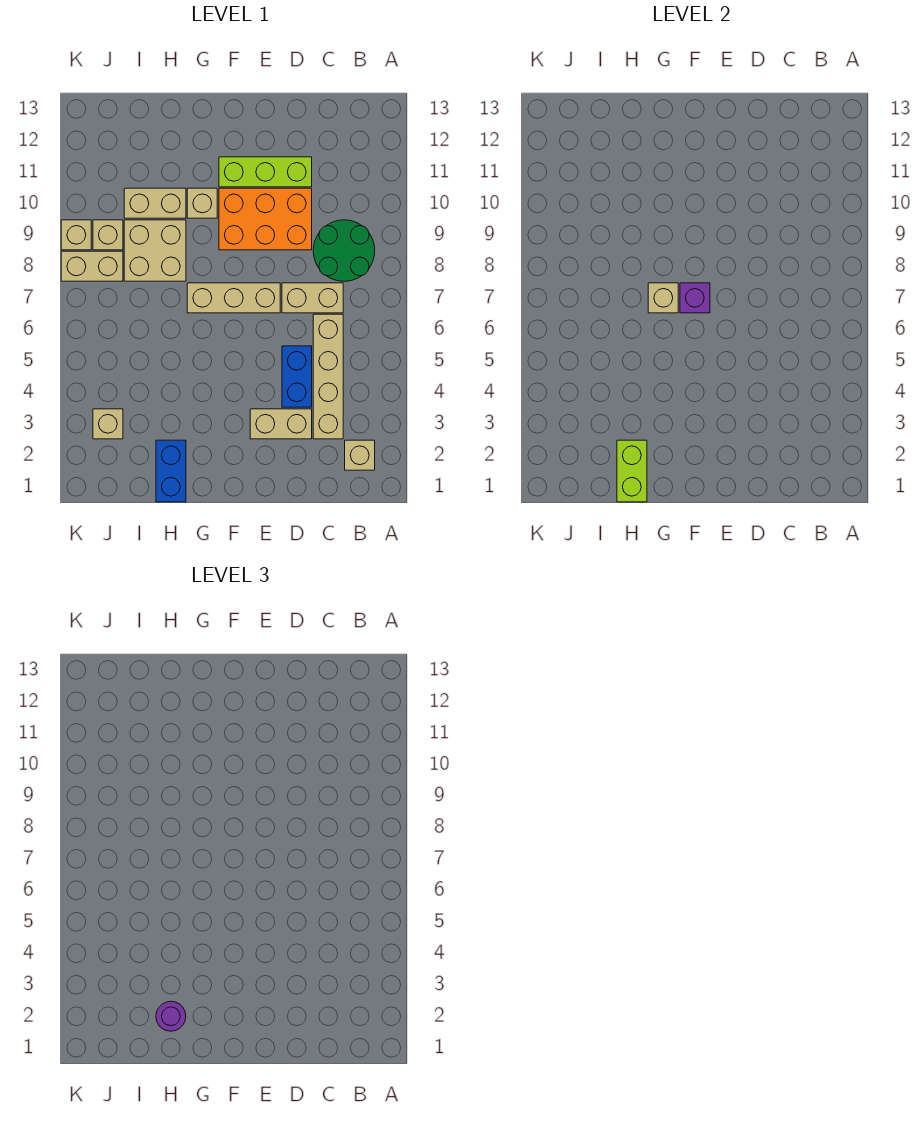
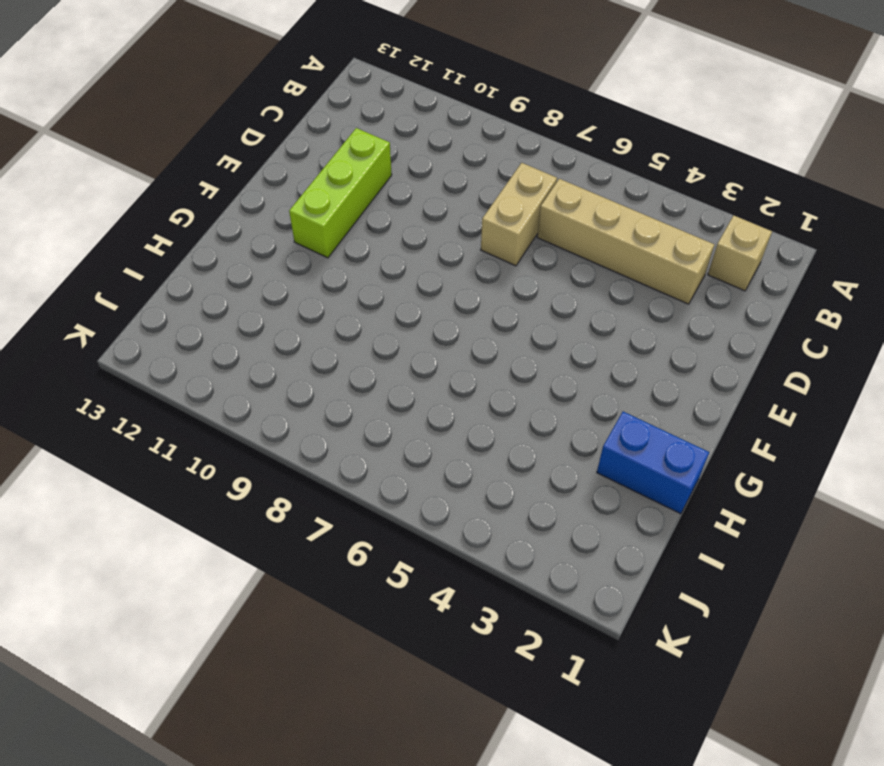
none -> green 2x2 round brick [313,220,375,281]
none -> tan 1x2 brick [250,409,312,439]
none -> blue 1x2 brick [282,346,312,407]

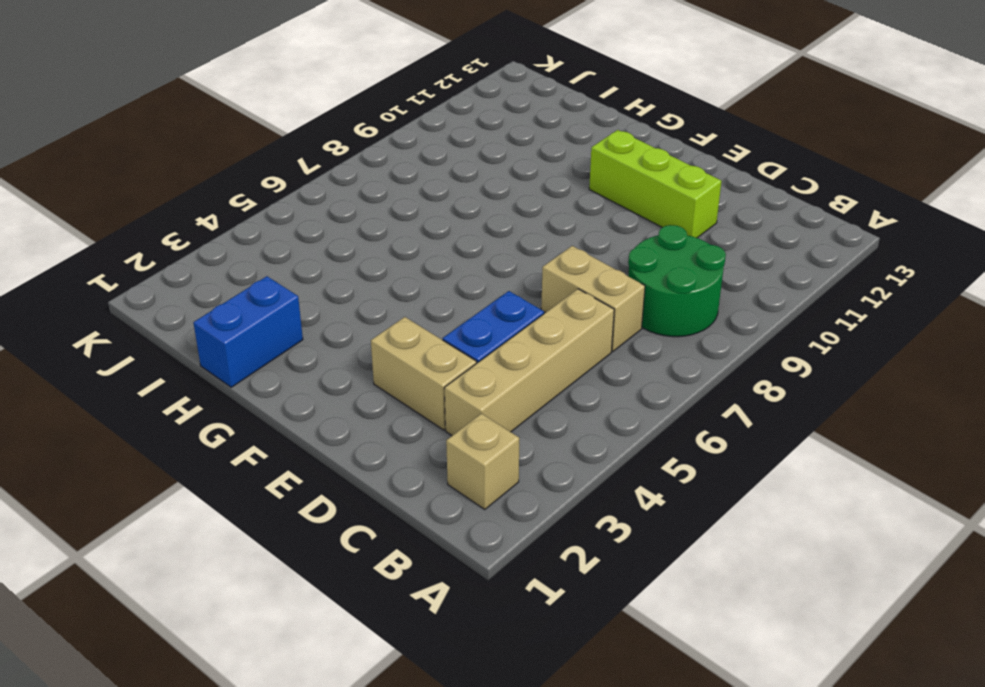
none -> orange 2x3 brick [219,188,312,250]
none -> tan 1x3 brick [187,283,280,313]
none -> tan 1x1 brick [187,188,217,218]

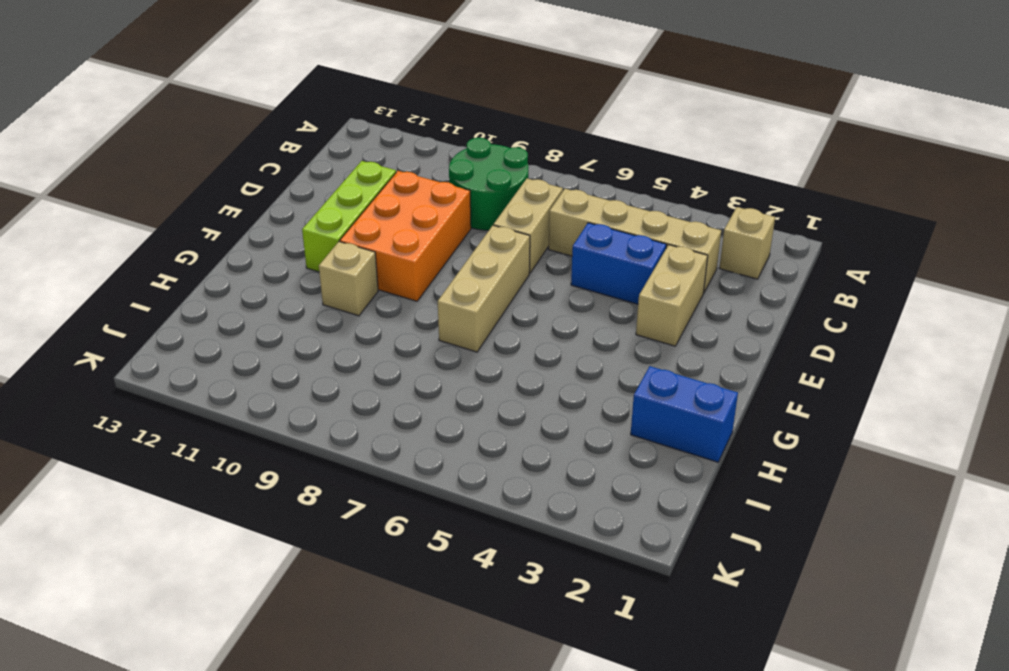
none -> tan 2x2 brick [124,220,186,281]
none -> tan 1x2 brick [124,188,186,218]
none -> tan 1x1 brick [93,409,123,439]

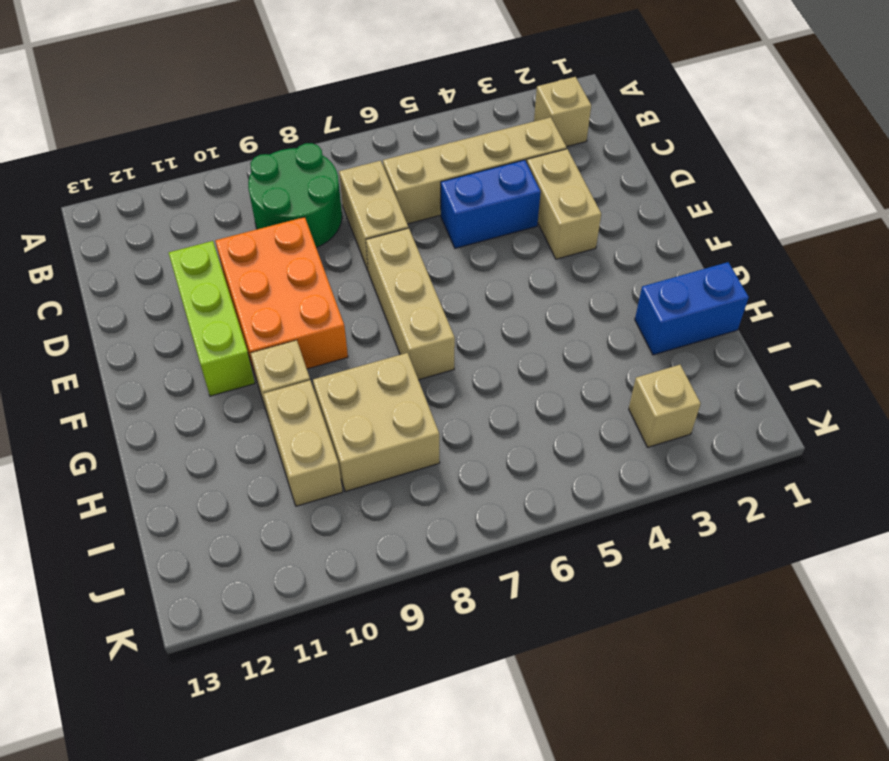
none -> tan 1x2 brick [61,251,123,281]
none -> tan 1x1 brick [93,220,123,250]
none -> tan 1x1 brick [61,220,91,250]

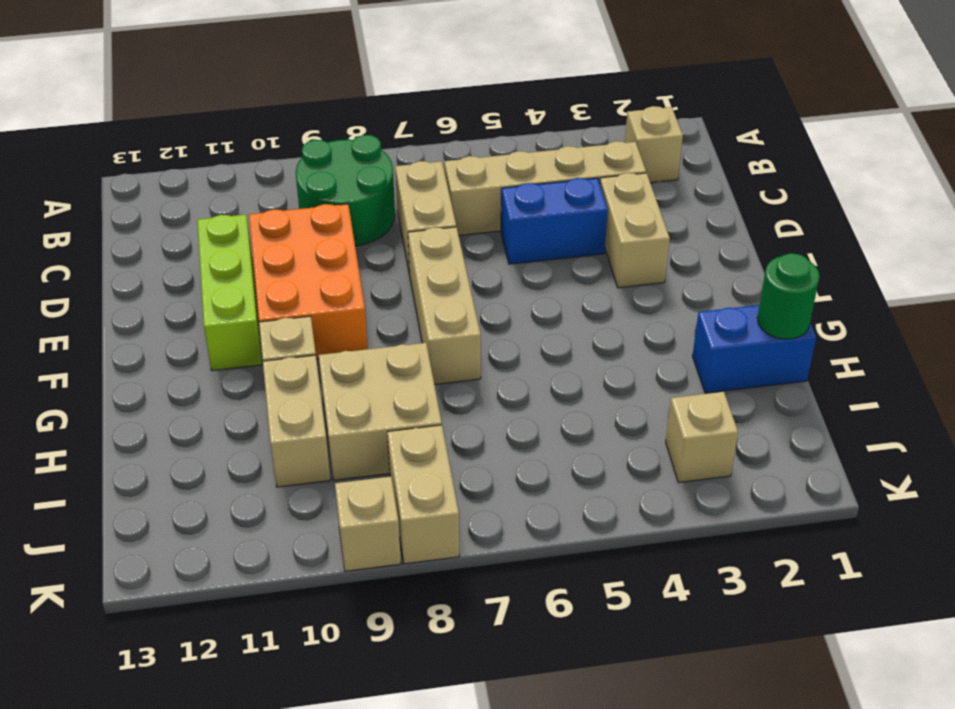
green 1x1 round brick [757,253,820,339] -> lime 1x2 brick [617,440,647,502]
none -> tan 1x1 brick [93,220,123,250]
none -> purple 1x1 brick [680,283,710,313]
none -> tan 1x1 brick [648,283,678,313]

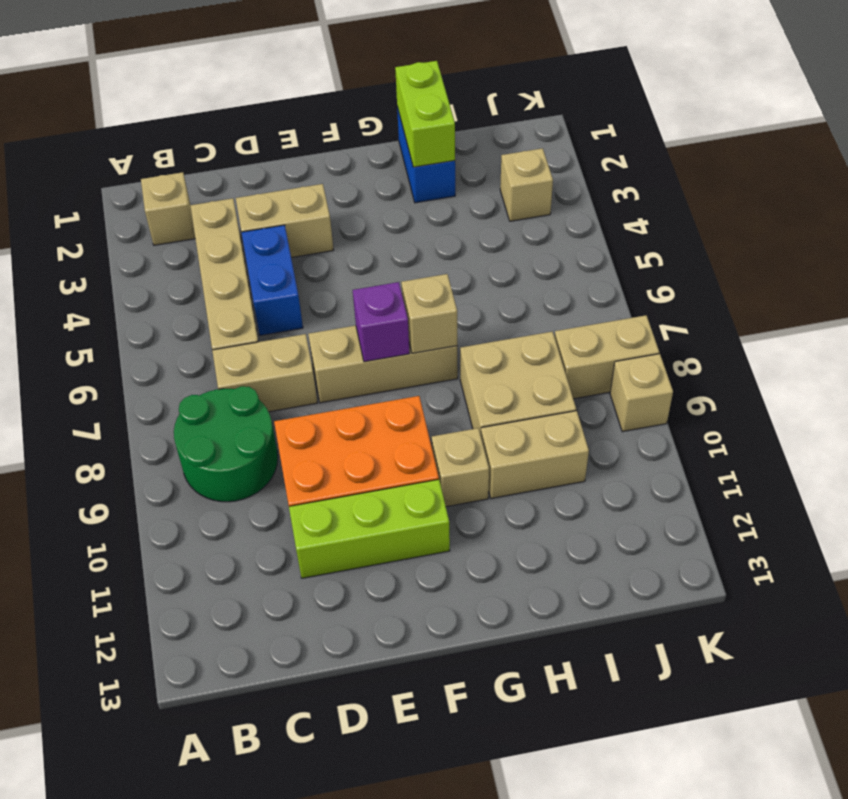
none -> tan 1x1 brick [93,220,123,250]
none -> purple 1x1 round brick [156,1001,186,1031]

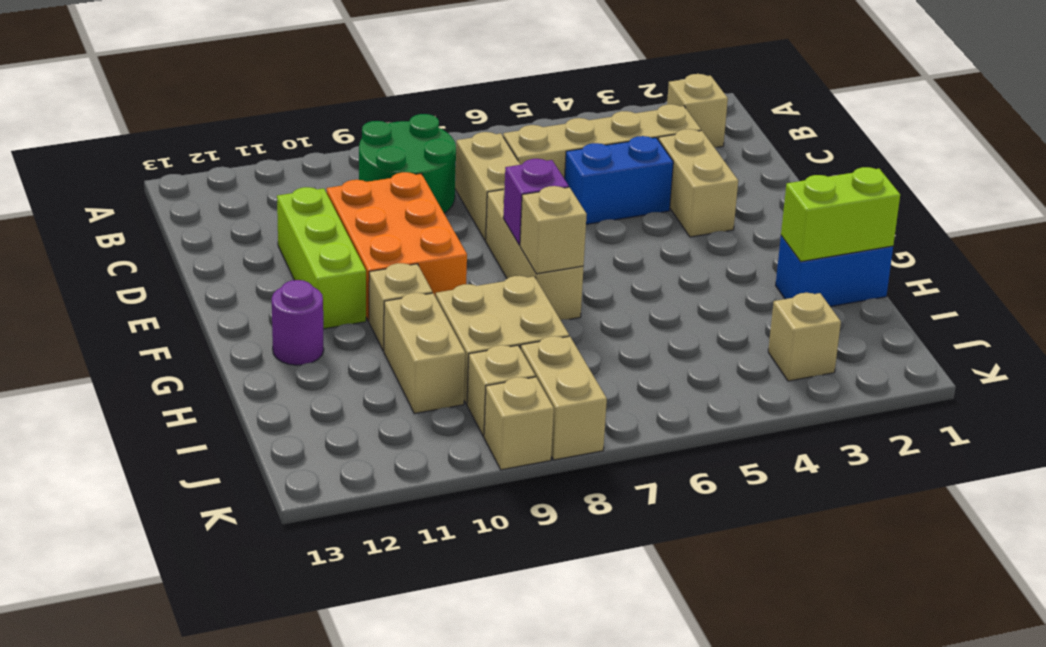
purple 1x1 round brick [272,280,324,365] -> purple 1x1 round brick moved to [156,1001,186,1031]

